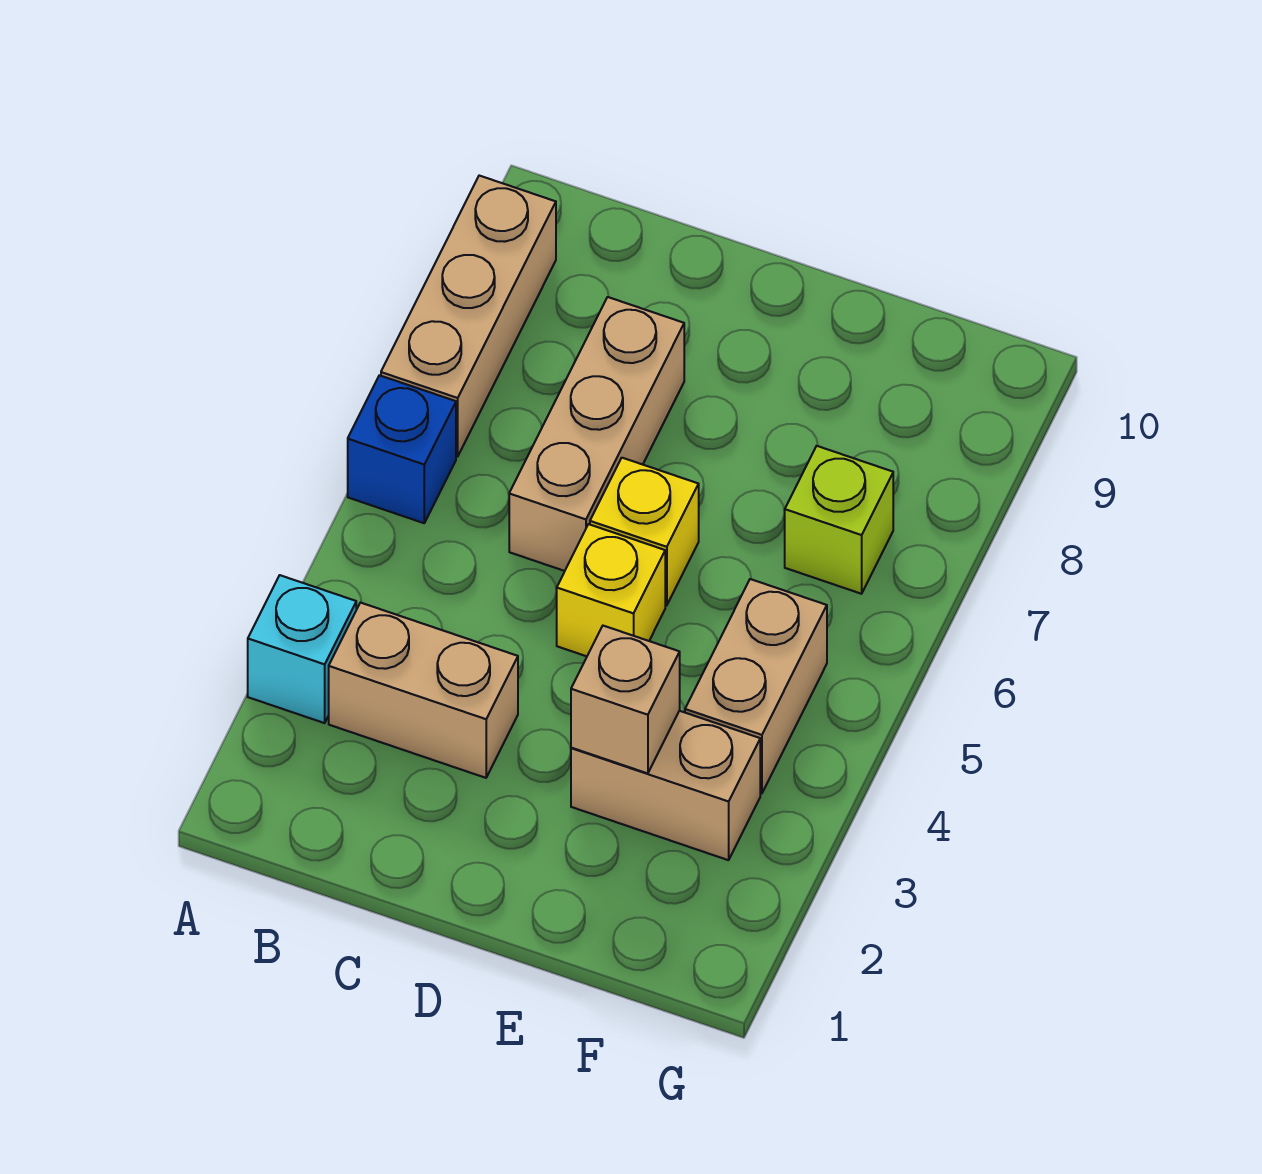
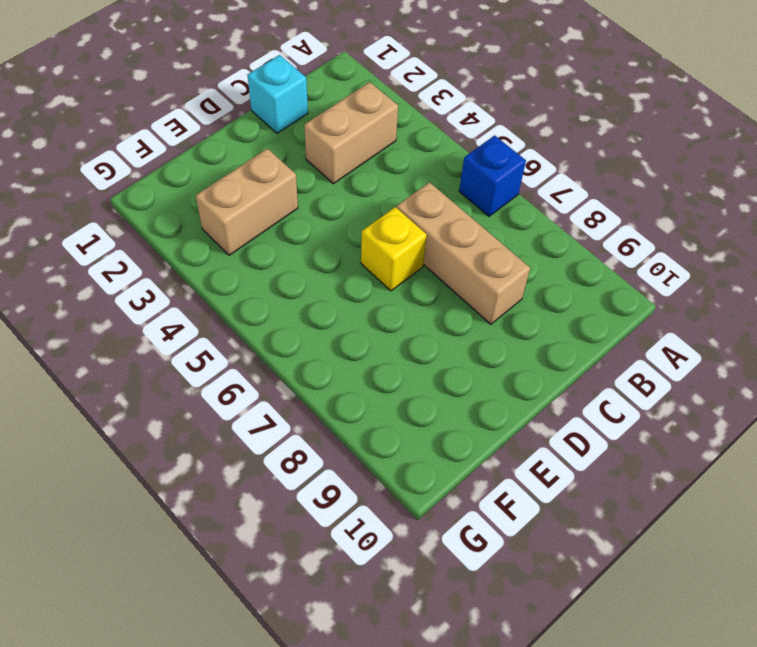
cyan 1x1 brick [247,55,308,133] -> cyan 1x1 brick moved to [248,575,356,723]
none -> tan 1x3 brick [381,176,556,457]
none -> yellow 1x1 brick [557,524,665,656]

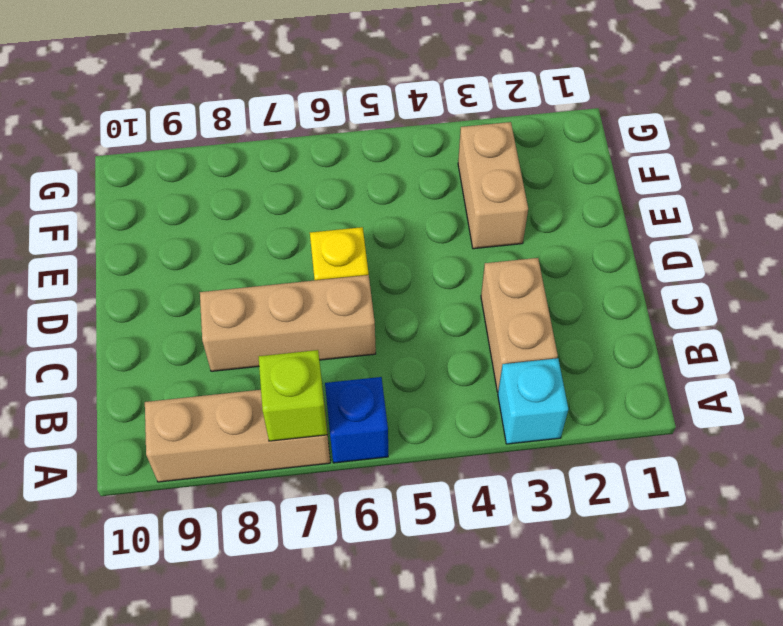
lime 1x1 brick [259,350,327,441] -> lime 1x1 brick moved to [784,446,893,594]
none -> yellow 1x1 brick [557,524,665,656]
none -> tan 1x2 brick [685,579,827,794]

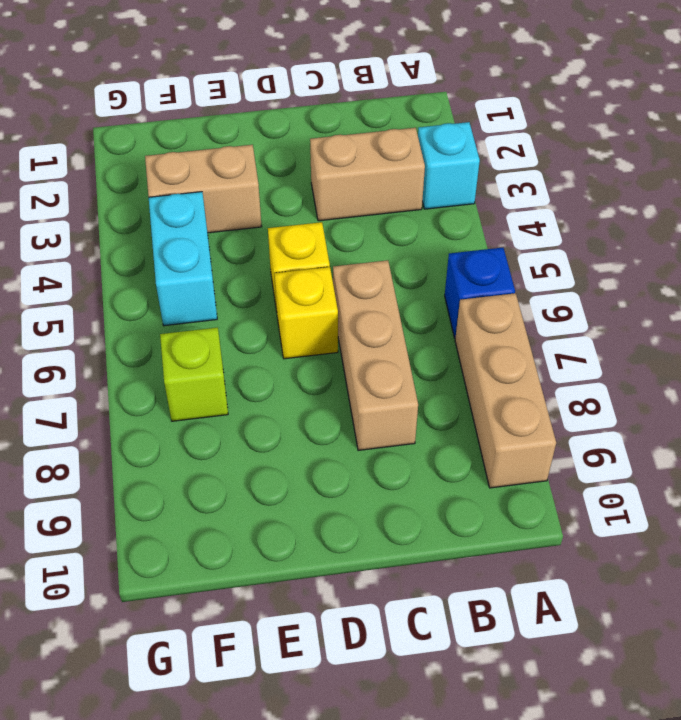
cyan 1x2 brick [149,192,217,326] -> tan 1x2 brick [685,579,827,794]
none -> tan 1x1 brick [571,626,680,773]

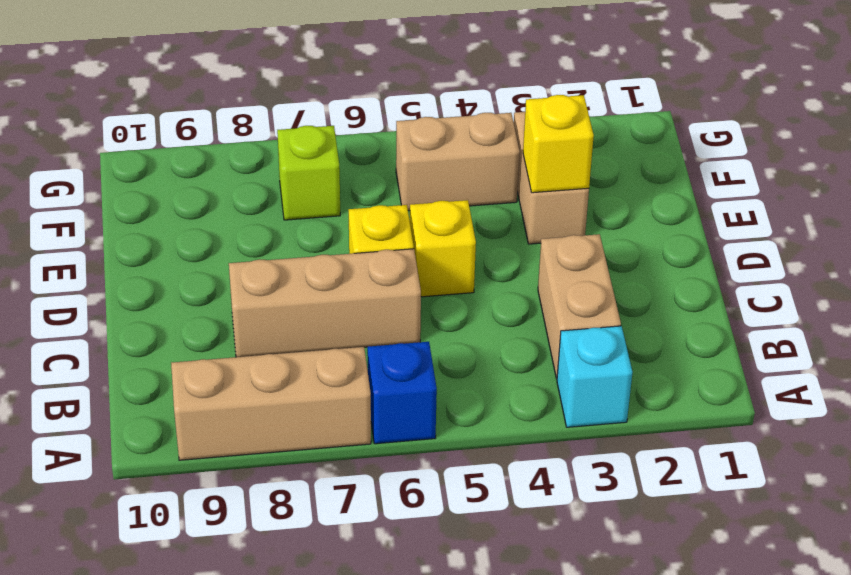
yellow 1x1 brick [523,95,594,193] -> tan 1x1 brick [571,626,680,773]

